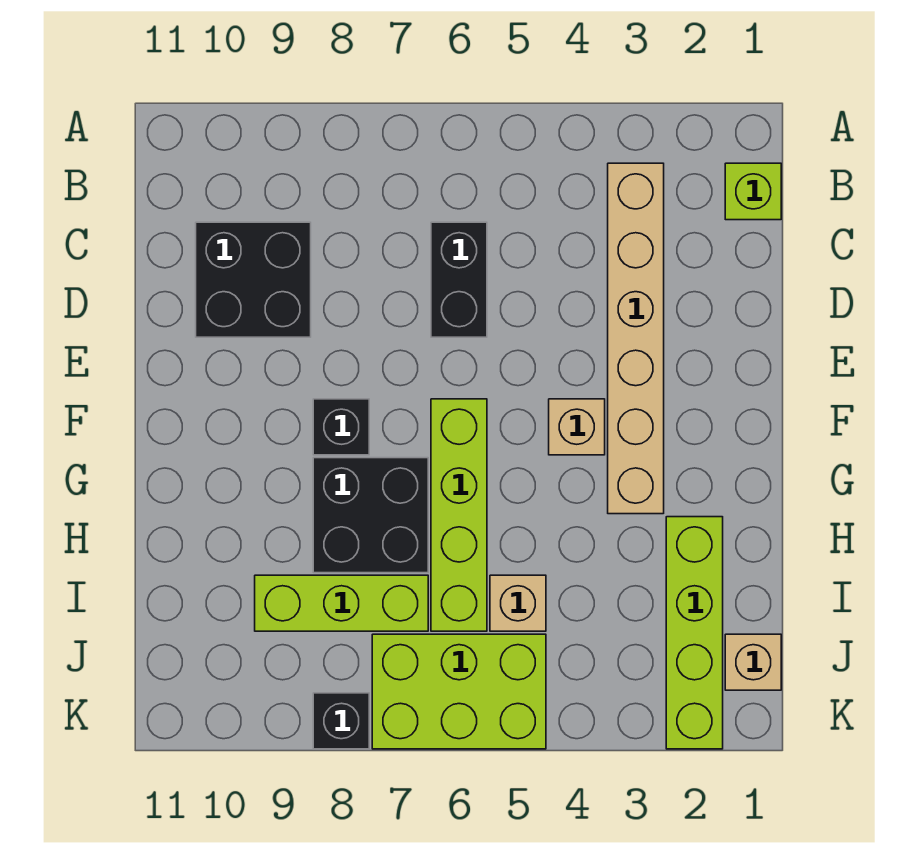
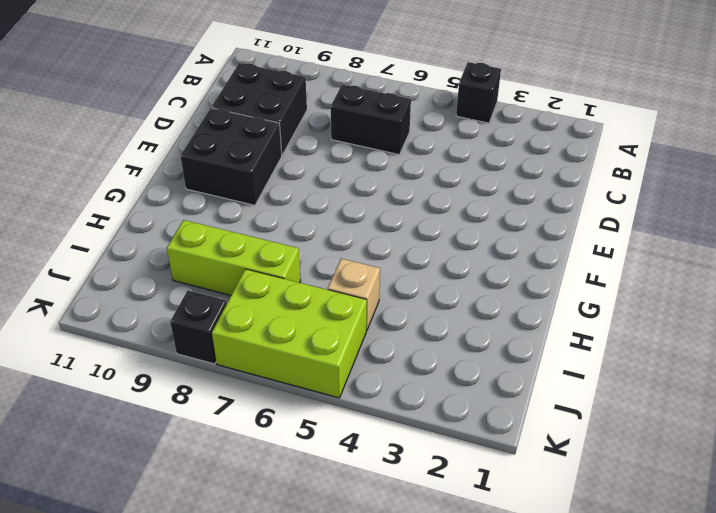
black 1x1 brick [456,62,501,123] -> black 1x1 brick moved to [313,399,369,455]
black 1x2 brick [330,85,411,155] -> black 1x2 brick turned to [431,222,487,337]
black 2x2 brick [180,108,282,205] -> black 2x2 brick moved to [313,458,428,573]
none -> lime 1x1 brick [725,163,781,220]
none -> tan 1x6 brick [608,163,664,514]
none -> tan 1x1 brick [549,399,605,455]

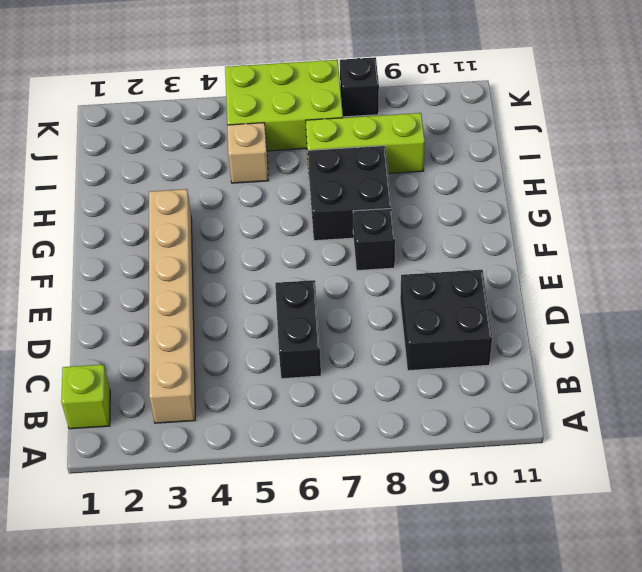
none -> tan 1x1 brick [549,399,605,455]
none -> lime 1x4 brick [431,399,487,631]
none -> lime 1x4 brick [666,517,723,749]

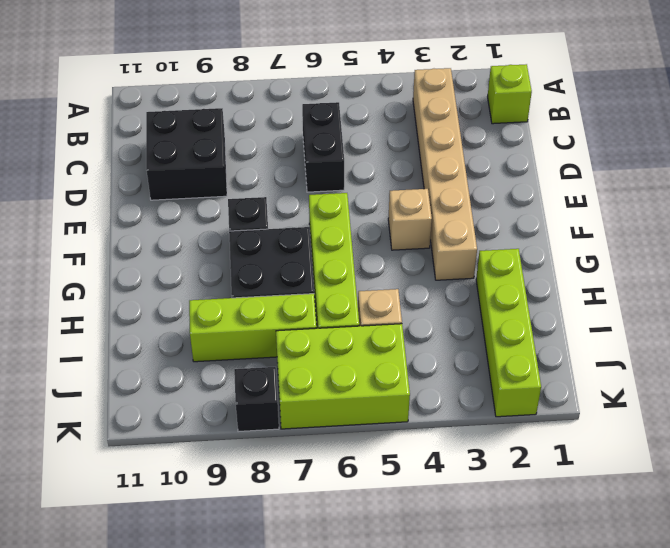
none -> tan 1x1 brick [725,634,781,690]

